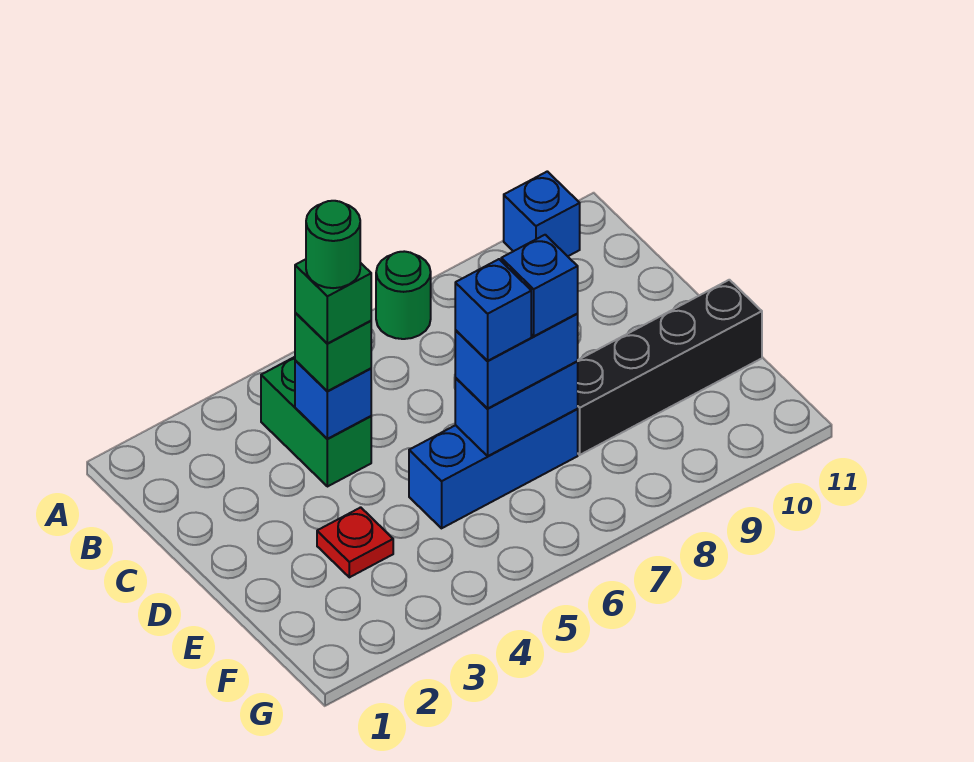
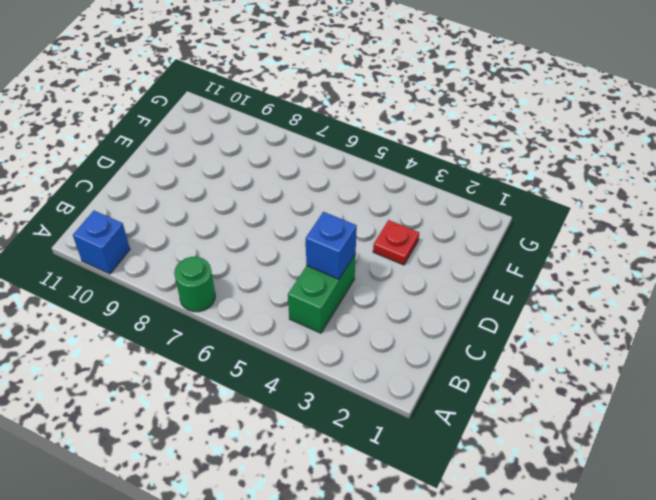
none -> blue 1x3 brick [409,409,578,528]
none -> black 1x4 brick [578,280,762,455]
none -> blue 1x2 brick [455,361,578,456]

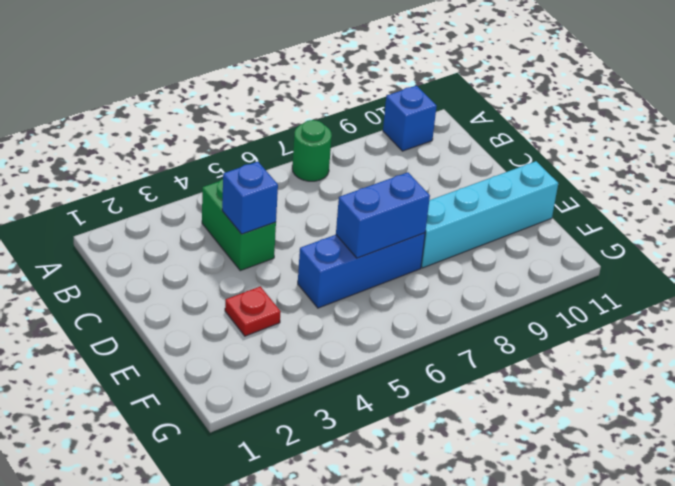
cyan 1x4 brick [421,161,558,268] -> black 1x4 brick [578,280,762,455]
none -> green 1x1 brick [295,313,371,391]
none -> blue 1x2 brick [455,314,578,408]
none -> green 1x1 brick [295,259,371,343]

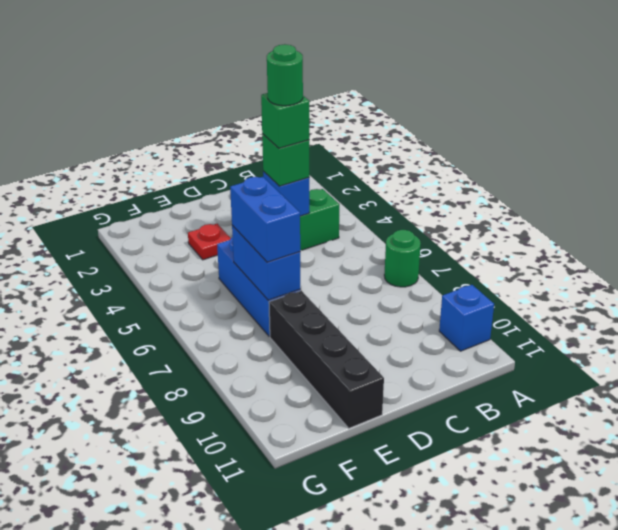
none -> blue 1x1 brick [455,259,531,361]
none -> blue 1x1 brick [501,235,578,336]

